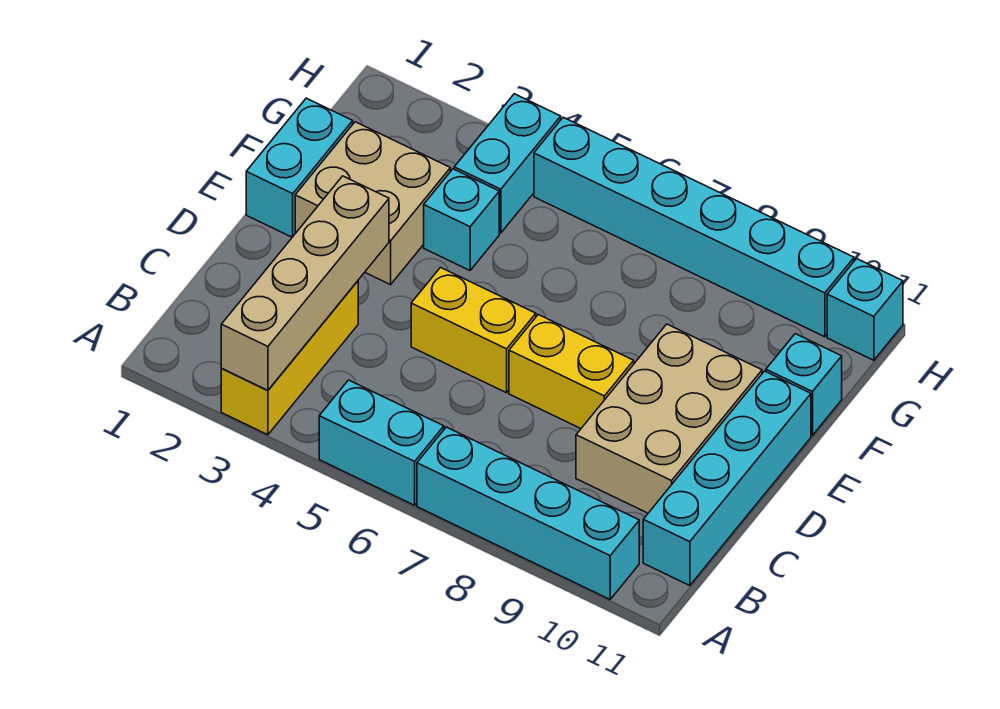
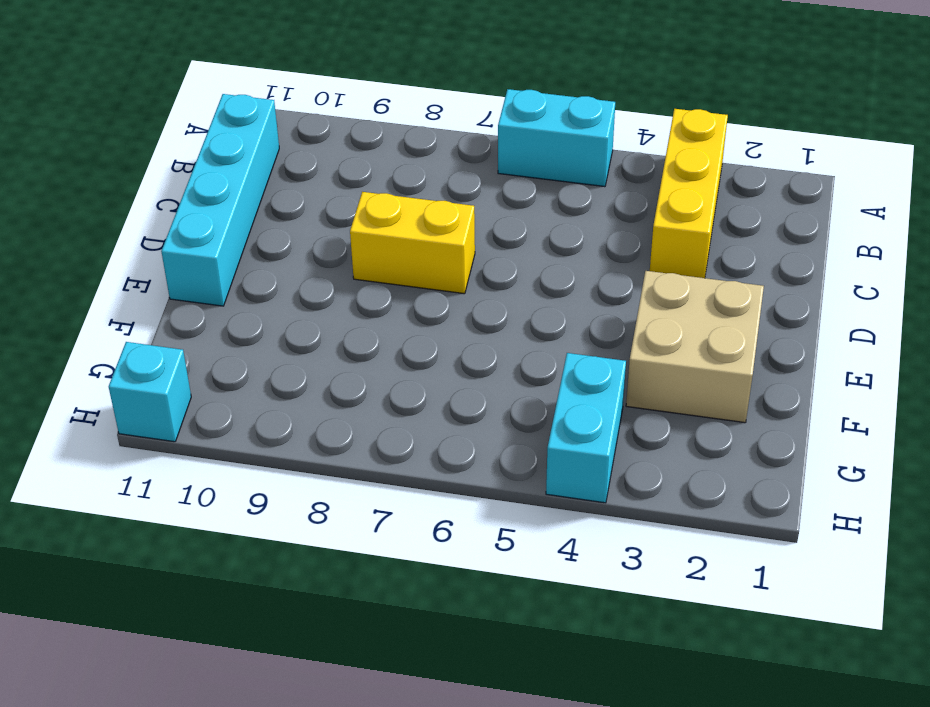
none -> cyan 1x4 brick [417,427,639,599]
none -> tan 2x3 brick [576,324,762,513]
none -> yellow 1x2 brick [411,268,536,393]

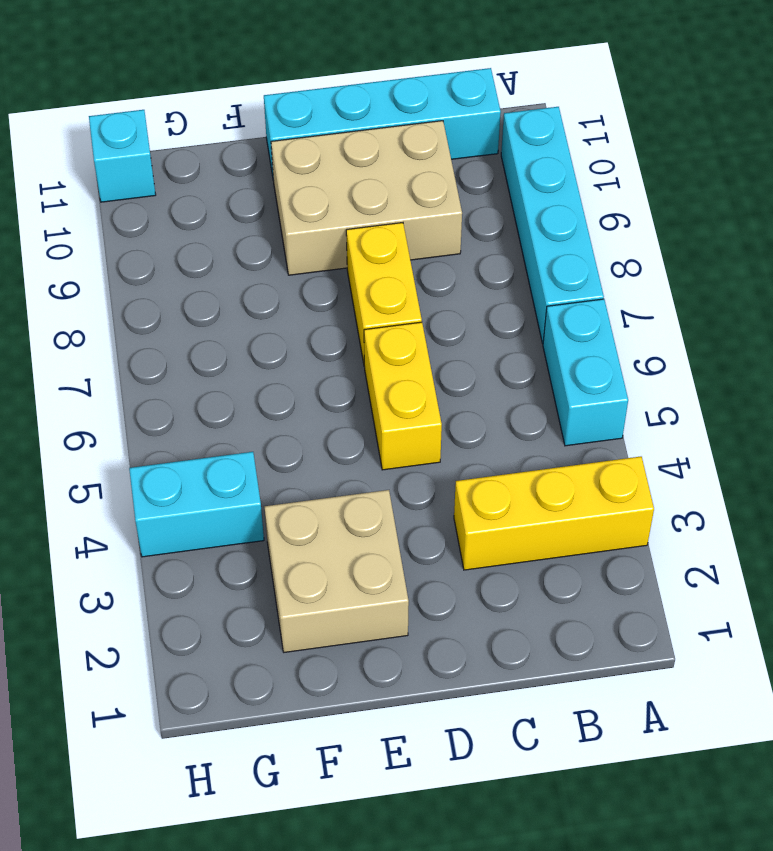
none -> cyan 1x2 brick [246,98,353,237]
none -> cyan 1x1 brick [424,169,499,270]
none -> cyan 1x1 brick [766,334,842,435]

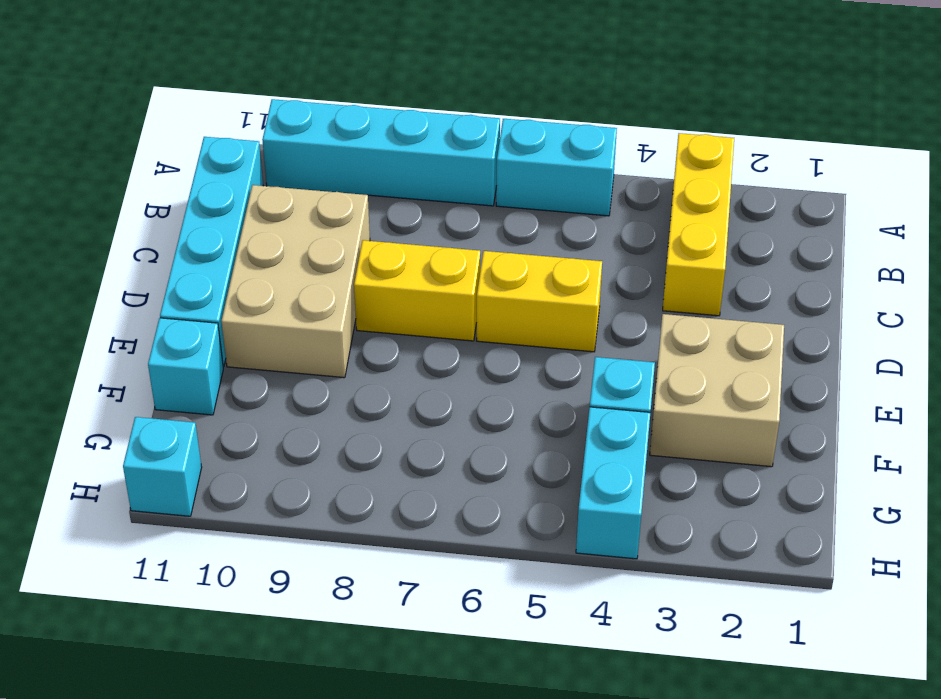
none -> cyan 1x2 brick [246,98,353,237]
none -> cyan 1x6 brick [534,117,854,337]
none -> tan 1x4 brick [221,176,389,390]

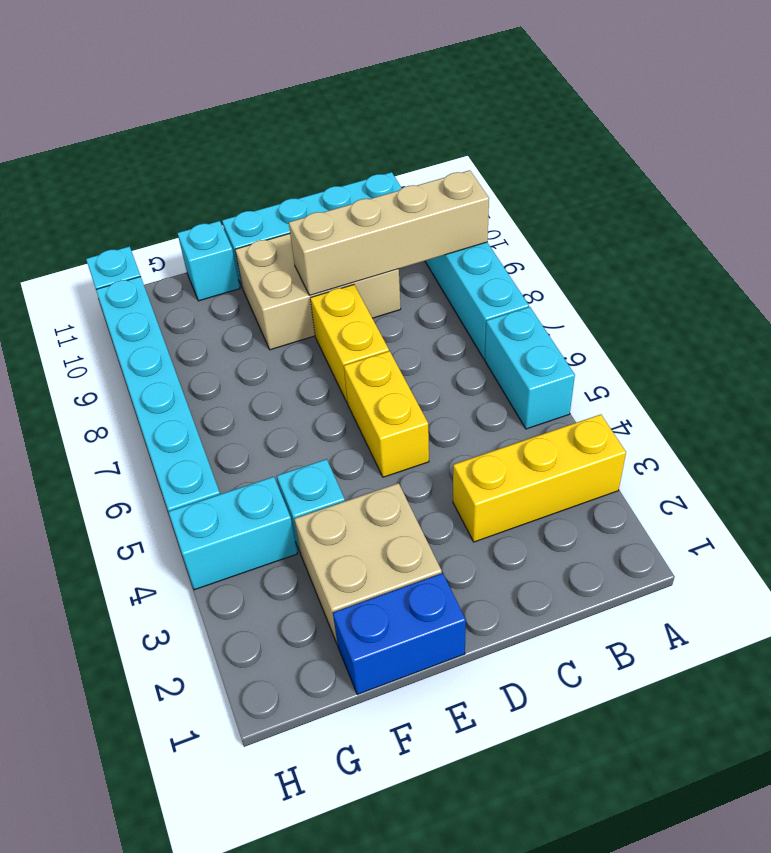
tan 1x4 brick [289,170,489,295] -> tan 1x4 brick moved to [221,176,389,390]
blue 1x2 brick [333,573,466,694] -> cyan 1x2 brick [246,98,353,237]

